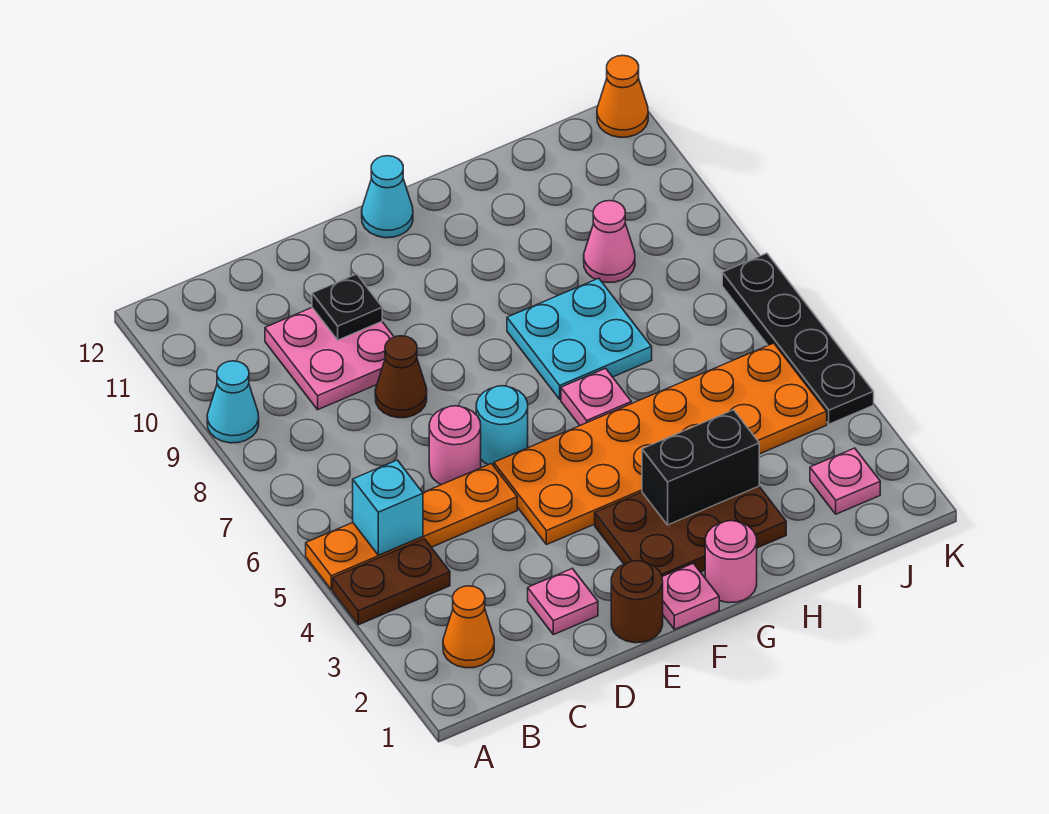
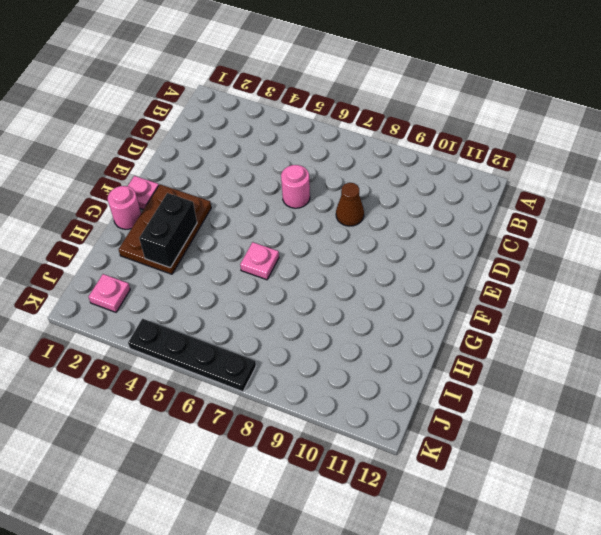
none -> brown 1x2 plate [333,539,450,625]
none -> orange 1x4 plate [306,464,517,590]
none -> cyan 1x1 cone [207,361,259,443]

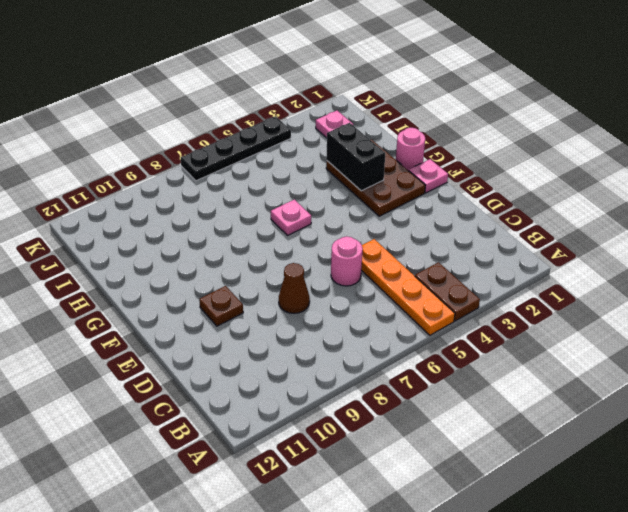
brown 1x1 plate [199,286,243,326] -> none
none -> cyan 1x1 cone [207,361,259,443]
none -> orange 1x1 cone [443,586,494,668]
none -> pink 2x2 plate [265,308,394,410]

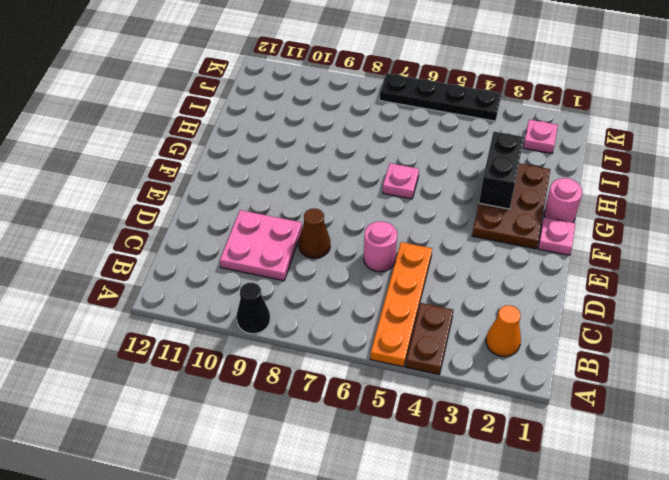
black 1x1 cone [236,283,270,334] -> cyan 1x1 cone [207,361,259,443]
none -> pink 1x1 plate [528,568,598,635]
none -> brown 1x1 round brick [611,561,663,643]
none -> orange 2x6 plate [494,343,827,545]

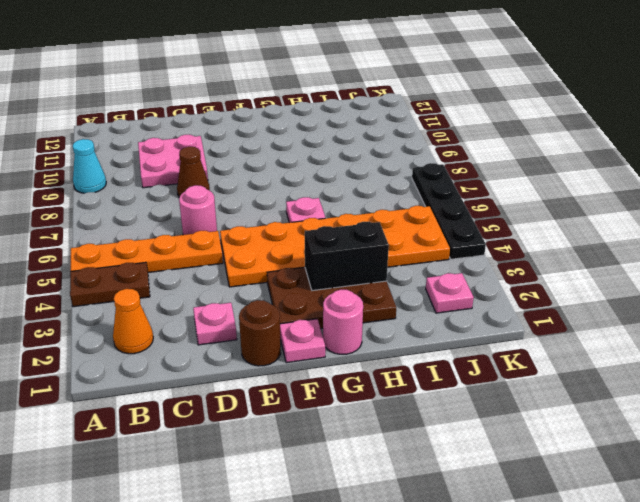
none -> cyan 1x1 round brick [476,386,528,466]
none -> cyan 1x1 cone [362,156,413,238]
none -> cyan 2x2 plate [507,278,652,399]

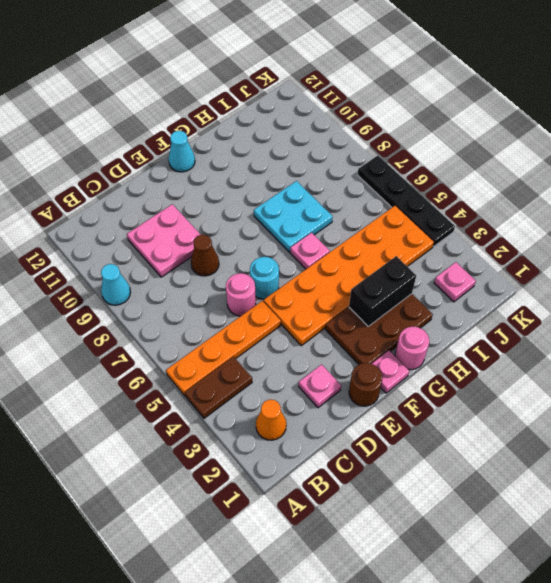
none -> pink 1x1 cone [584,201,635,282]
none -> orange 1x1 cone [597,55,648,137]
none -> cyan 1x1 brick [353,460,423,555]

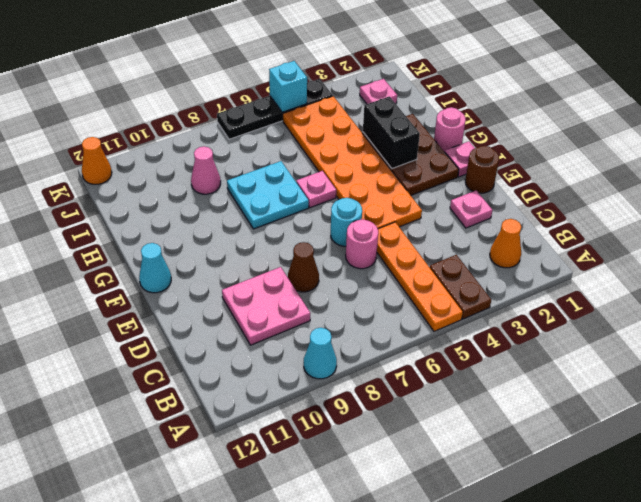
cyan 1x1 brick [269,61,307,112] -> cyan 1x1 brick moved to [353,460,423,555]
none -> black 1x1 plate [312,274,382,340]

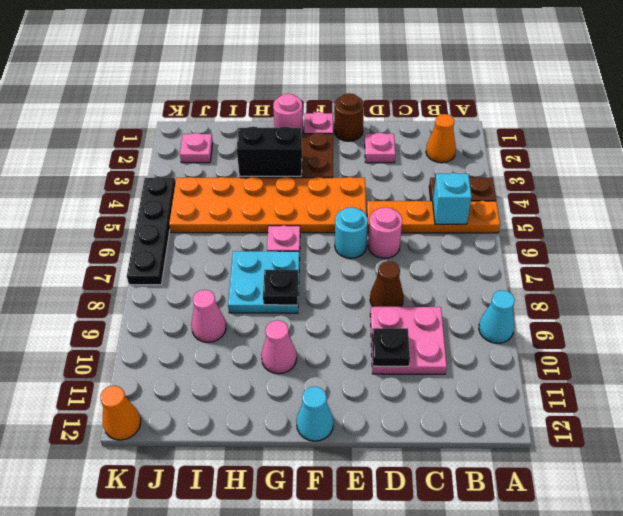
black 1x1 plate [263,270,298,305] -> none
pink 1x1 cone [261,320,297,374] -> none

